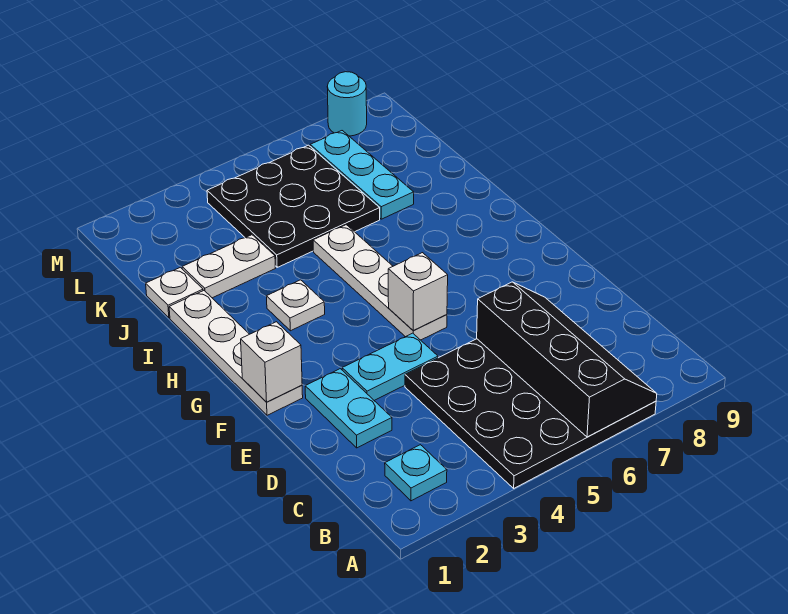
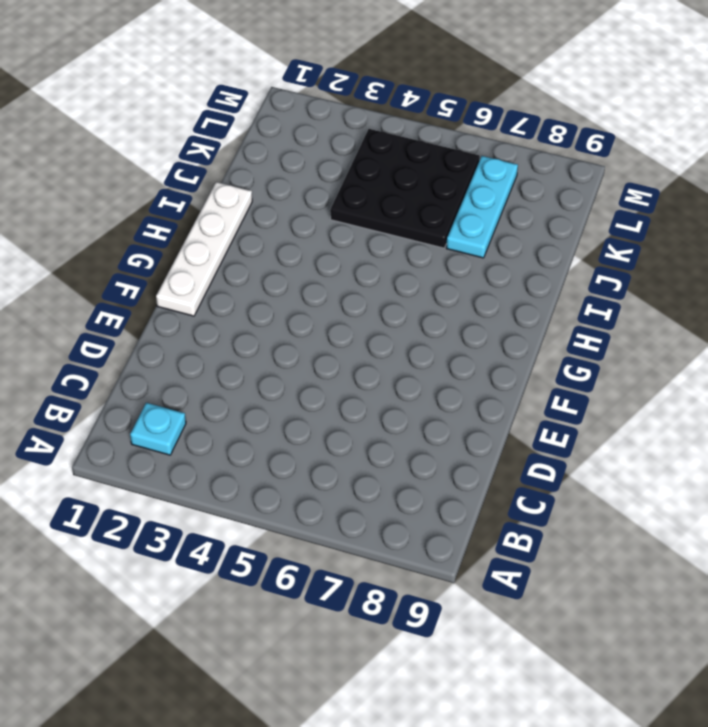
none -> black 4x4 plate [405,339,656,488]
none -> cyan 1x2 plate [305,369,392,448]
none -> cyan 1x2 plate [342,333,438,400]

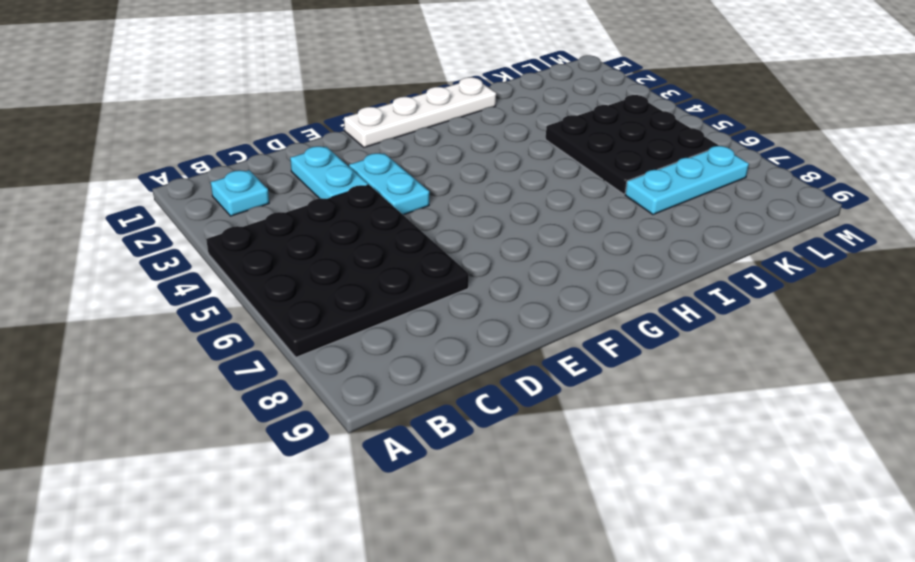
cyan 1x2 plate [290,146,368,199] -> cyan 1x2 plate turned to [305,369,392,448]
none -> white 1x4 plate [313,225,447,340]
none -> white 1x1 plate [267,280,325,331]
none -> white 1x1 plate [146,267,203,318]

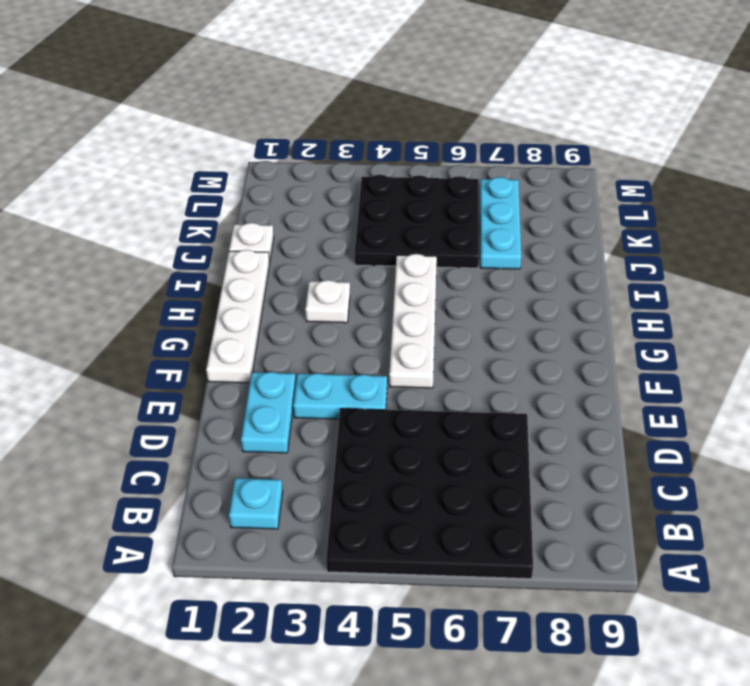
none -> white 1x2 plate [182,235,275,298]
none -> cyan 1x1 round brick [327,72,367,136]
none -> black 2x4 slope [477,282,657,437]

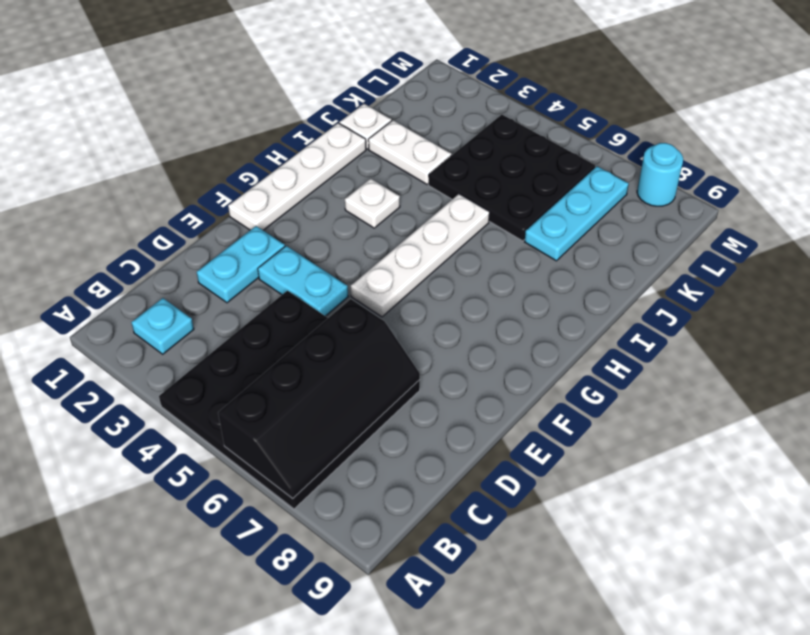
none -> white 1x1 brick [241,322,302,402]
none -> white 1x1 brick [388,253,448,330]

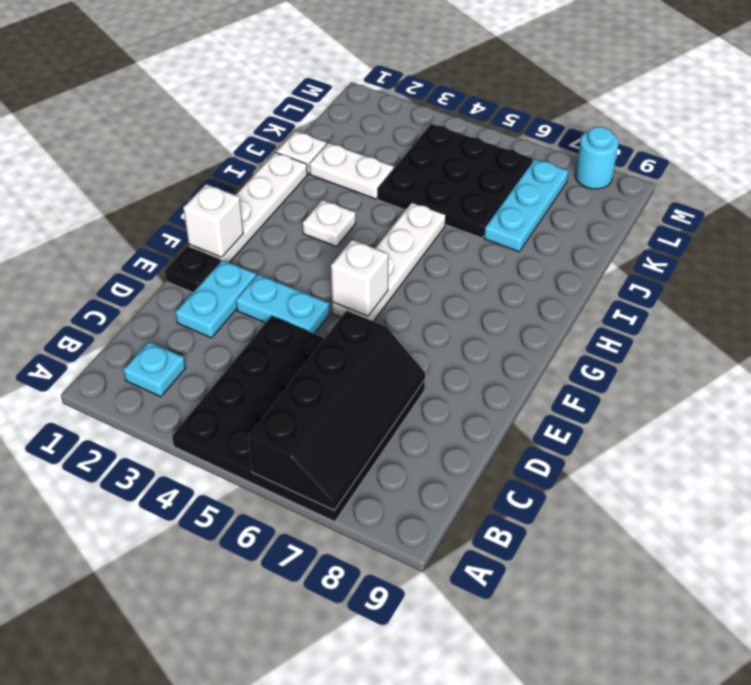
black 1x1 plate [165,246,221,292] -> none

